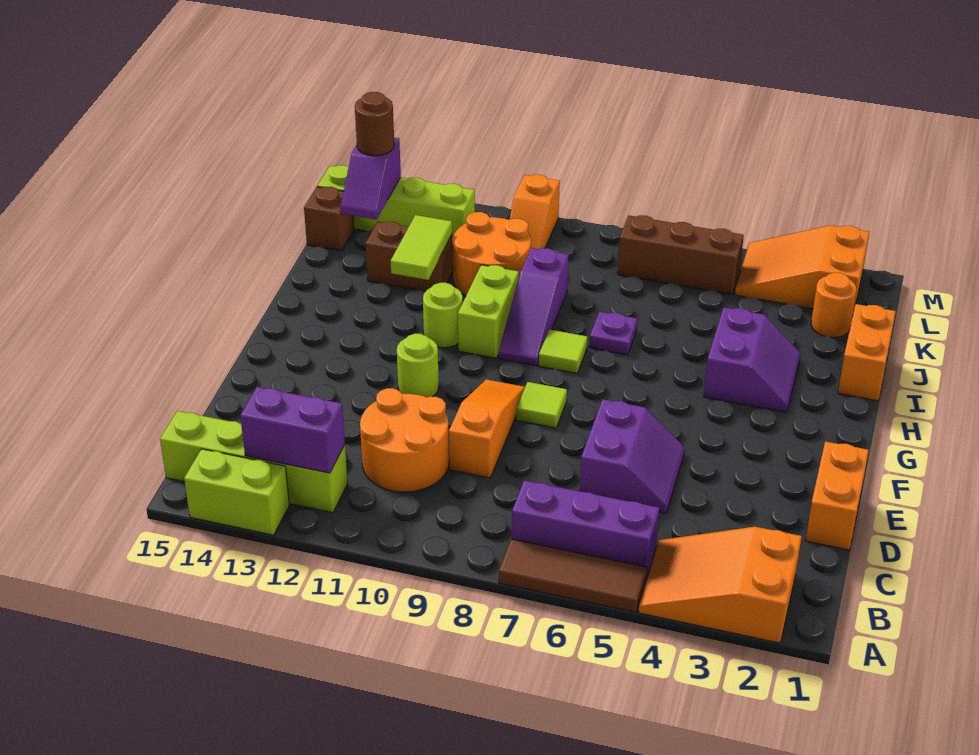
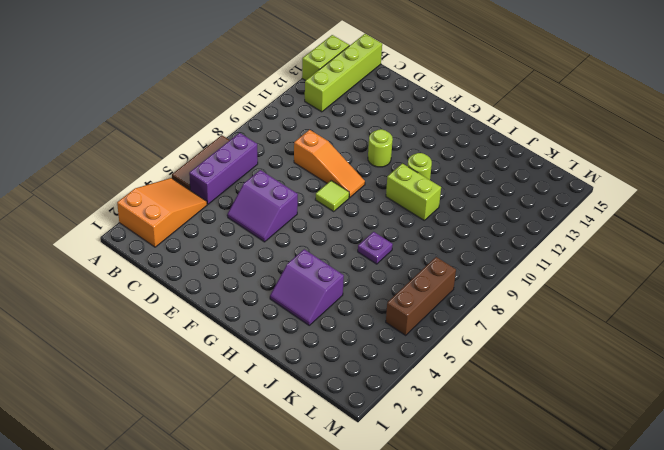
none -> orange 2x2 round brick [360,388,449,492]
none -> orange 1x2 brick [805,441,869,550]
none -> lime 1x1 tile [539,329,588,373]
none -> purple 1x3 slope [498,248,569,366]

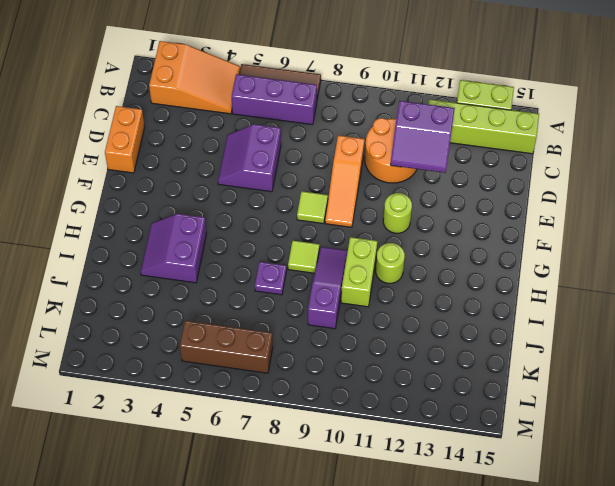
purple 2x2 slope [391,101,455,173] -> none
none -> orange 1x2 brick [838,304,896,401]
none -> orange 2x2 round brick [452,212,531,296]
none -> brown 1x2 brick [366,221,453,291]
none -> orange 1x1 round brick [811,273,856,338]

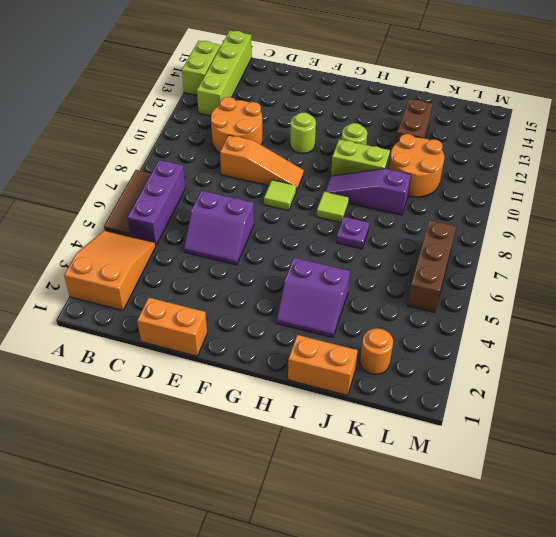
none -> brown 1x1 brick [304,187,354,251]
none -> orange 2x3 slope [735,225,869,316]
none -> orange 1x2 slope [509,175,560,249]
none -> lime 1x4 brick [318,165,475,246]

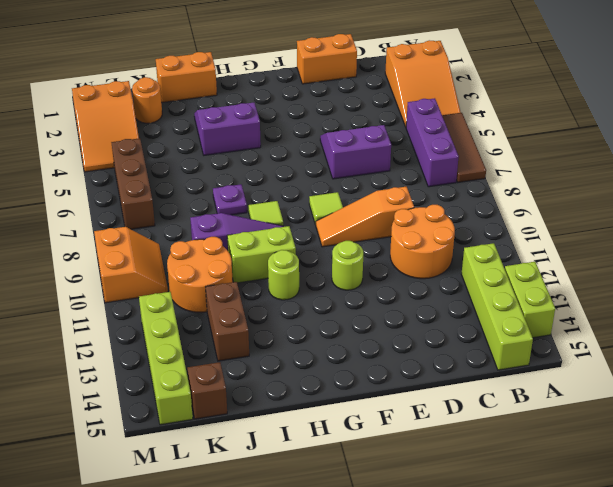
orange 2x2 slope [94,227,168,303] -> orange 1x2 slope [509,175,560,249]
none -> purple 1x2 brick [240,387,345,473]
none -> lime 1x2 tile [391,215,452,280]
none -> purple 1x2 slope [341,138,401,220]
none -> brown 1x1 round brick [355,92,394,156]

